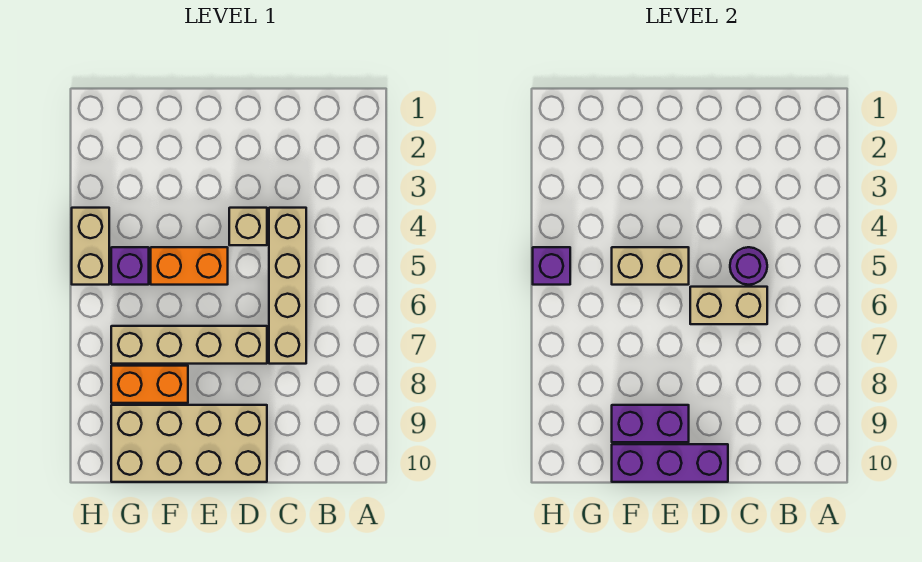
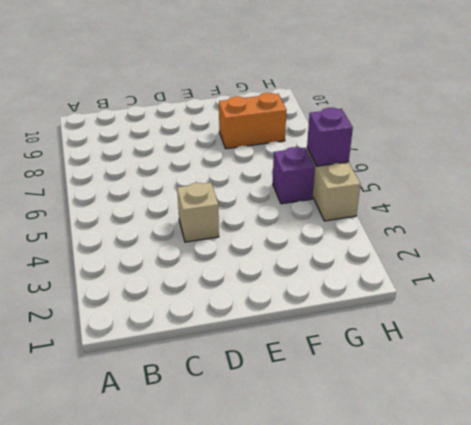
none -> tan 1x4 brick [269,208,306,364]
none -> tan 1x4 brick [111,326,267,364]
none -> tan 2x4 brick [111,405,267,482]

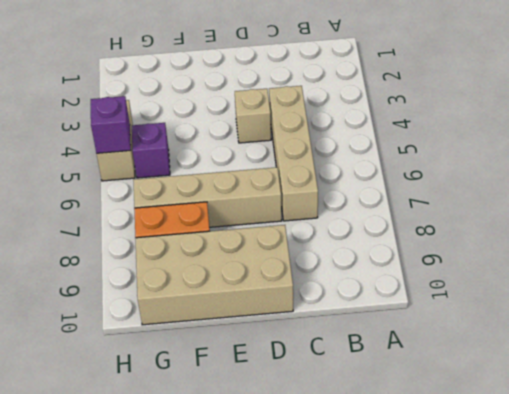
none -> orange 1x2 brick [151,247,228,285]
none -> purple 1x1 round brick [730,247,767,285]
none -> tan 1x2 brick [690,287,767,324]

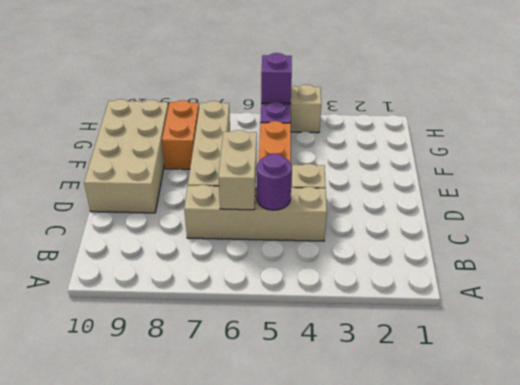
none -> purple 1x3 brick [612,444,728,482]
none -> tan 1x2 brick [612,247,689,285]
none -> purple 1x2 brick [612,405,689,442]

